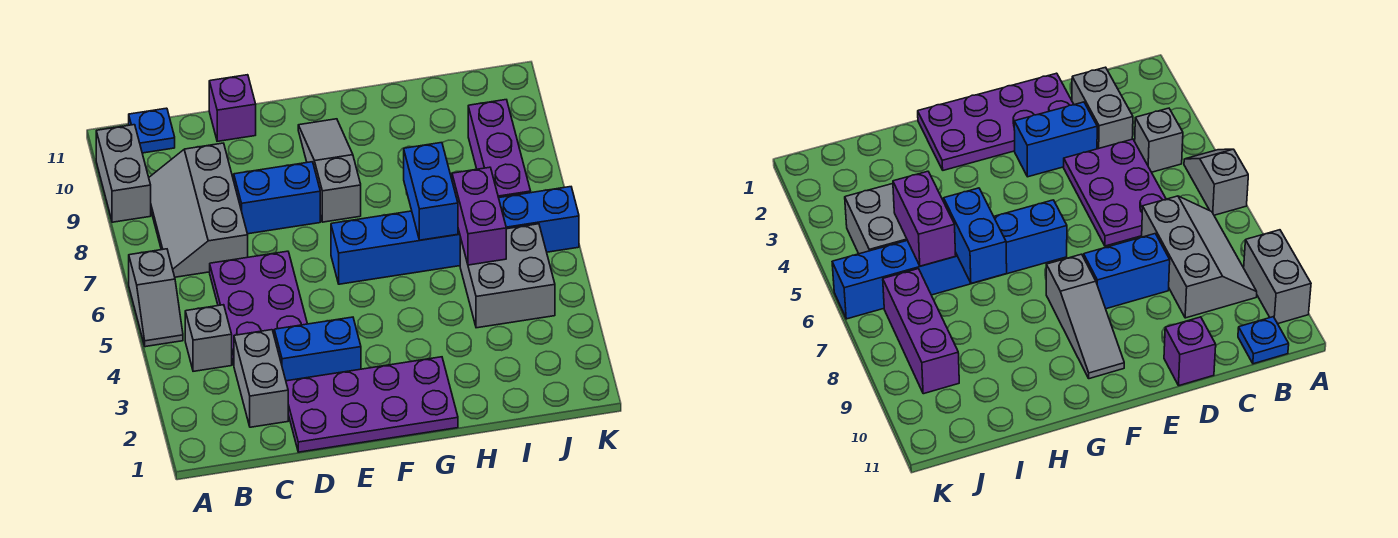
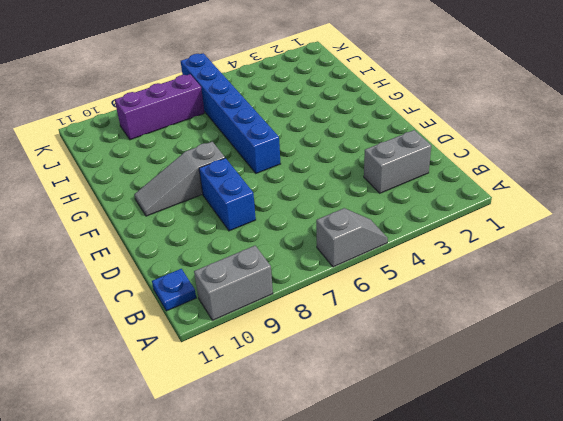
none -> grey 1x1 brick [185,305,232,371]
none -> grey 2x3 slope [149,143,248,277]
none -> purple 2x3 plate [210,251,307,365]

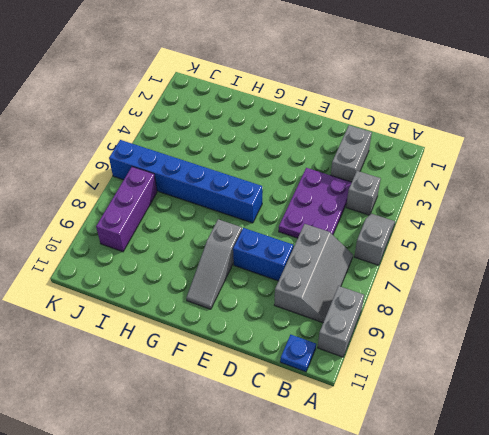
none -> purple 2x4 plate [286,357,458,452]
none -> blue 1x2 brick [274,317,361,381]
none -> purple 1x1 brick [209,75,256,141]

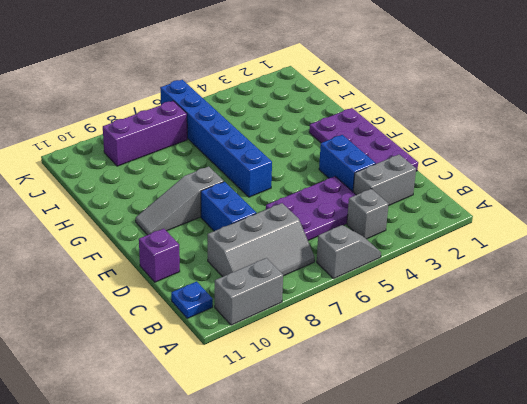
none -> grey 2x2 brick [460,224,555,328]
none -> blue 1x2 brick [404,143,458,240]
none -> purple 1x2 brick [452,167,506,265]

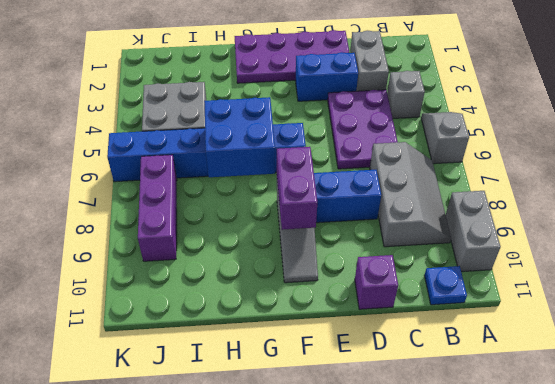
purple 1x2 brick [277,147,317,230] -> purple 1x2 brick moved to [452,167,506,265]
blue 2x2 brick [204,97,275,177] -> blue 1x2 brick [404,143,458,240]

